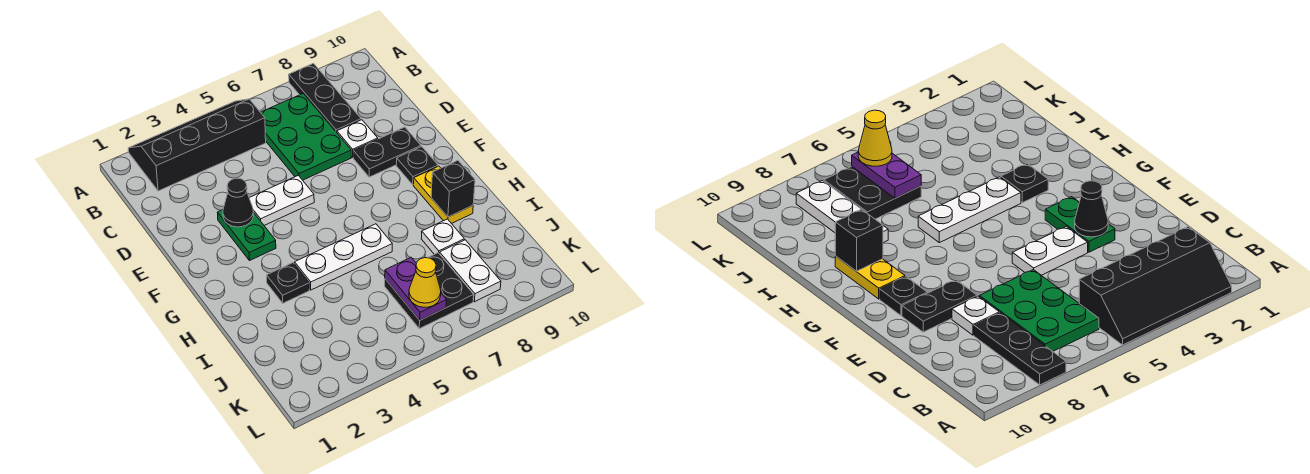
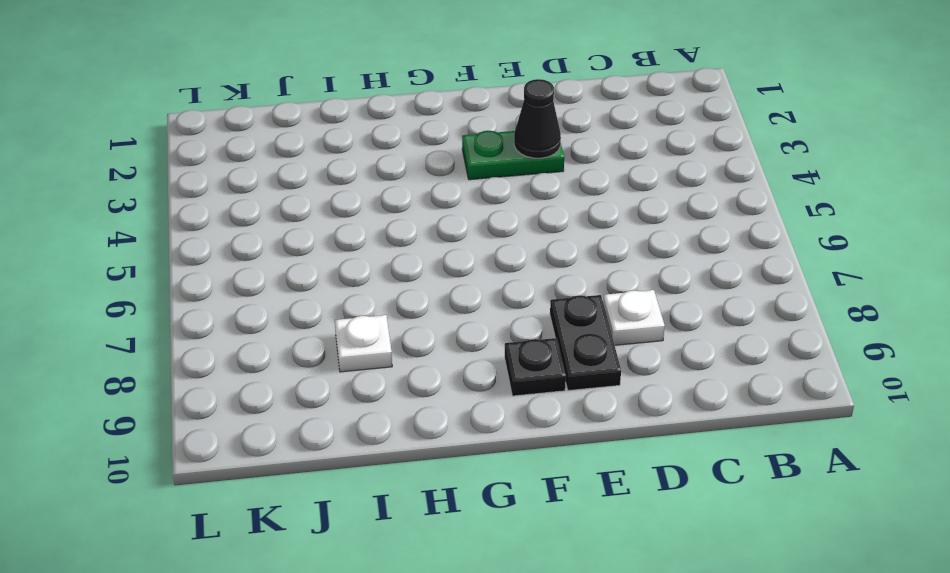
none -> black 2x4 slope [128,99,266,191]
none -> black 1x3 plate [289,63,361,132]
none -> green 2x3 plate [261,94,351,180]

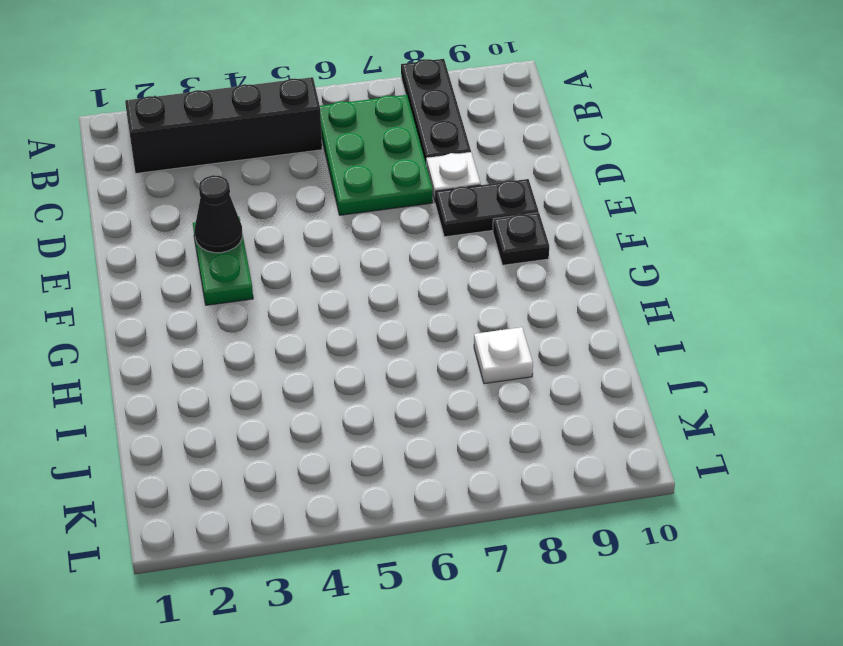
none -> white 1x2 plate [249,175,314,225]
none -> yellow 1x2 plate [414,166,473,224]
none -> black 1x1 plate [267,263,309,303]

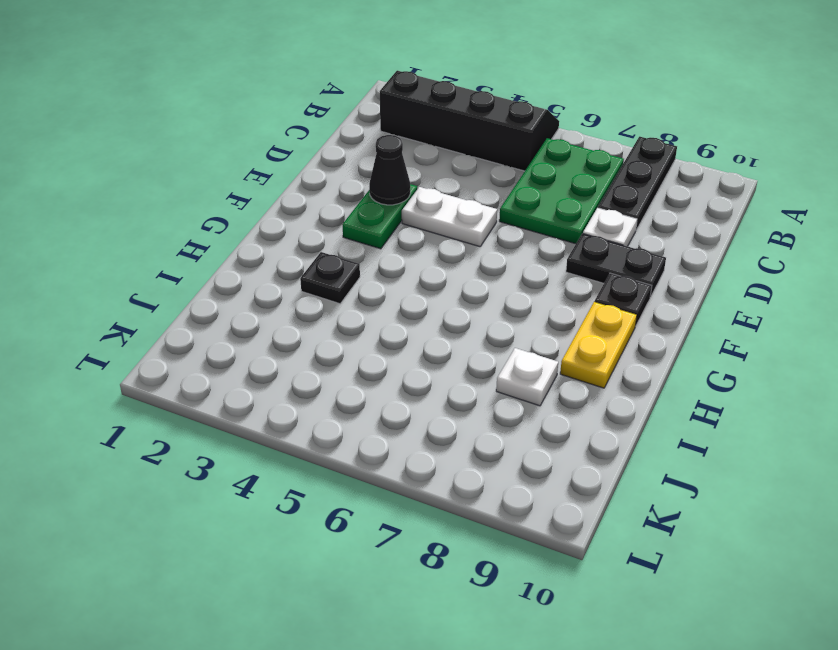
none -> white 1x3 plate [295,224,392,290]
none -> black 2x2 plate [385,253,474,329]
none -> white 1x2 plate [440,240,501,302]

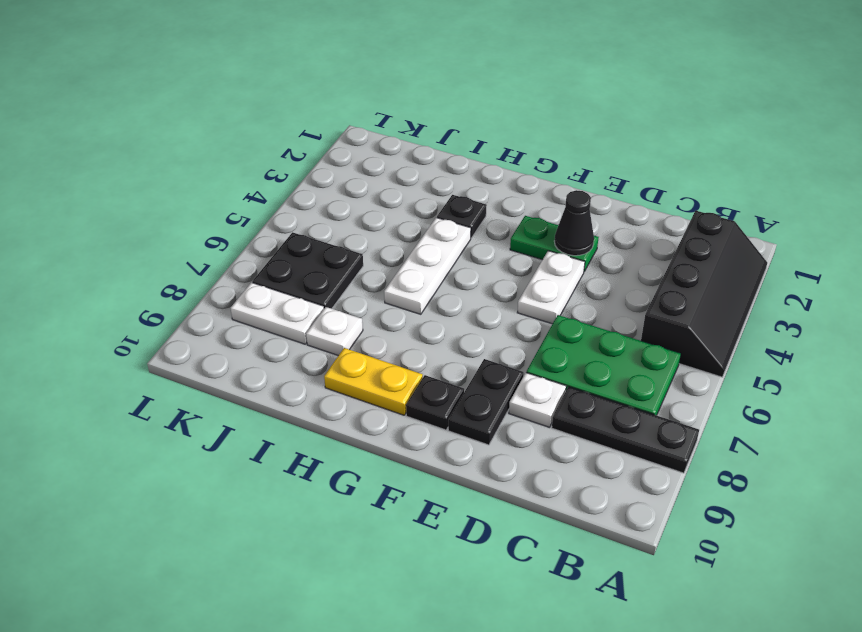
none -> black 1x1 brick [431,161,475,217]
none -> purple 1x2 plate [385,258,447,320]
none -> yellow 1x1 cone [409,258,441,307]

